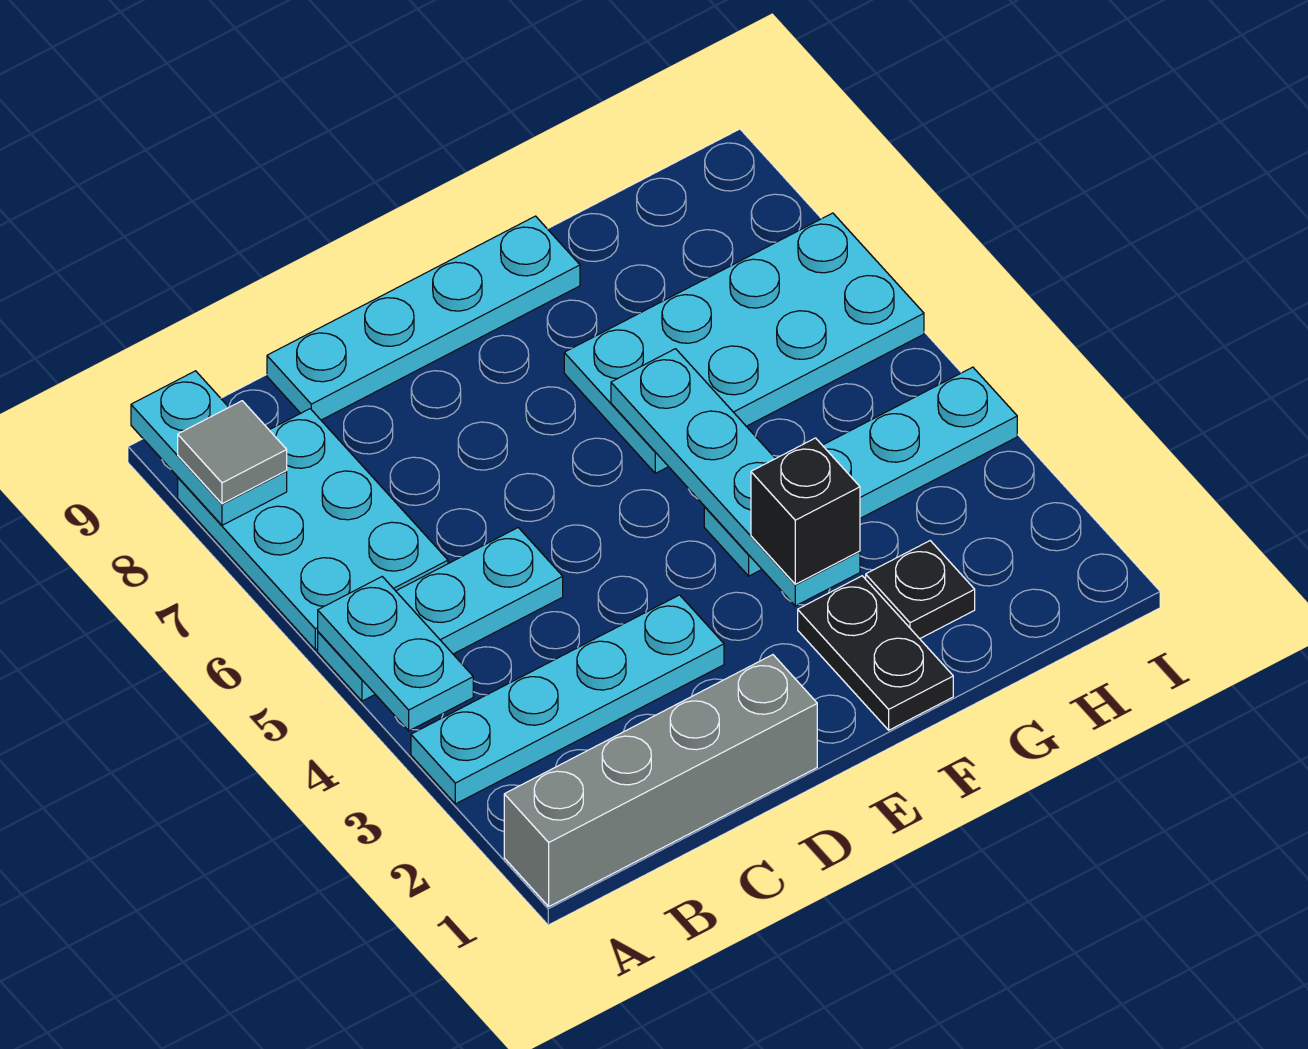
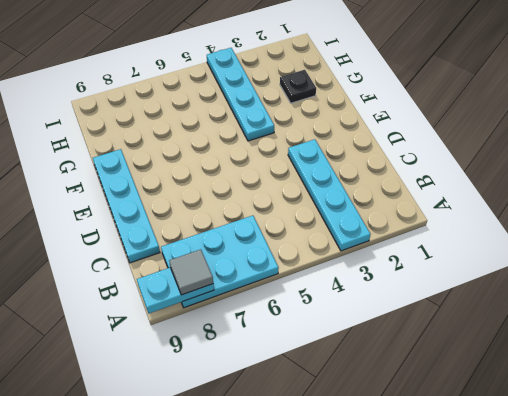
none -> grey 1x4 brick [504,655,817,906]
none -> cyan 1x3 plate [318,528,563,701]
none -> black 1x2 plate [798,576,953,730]

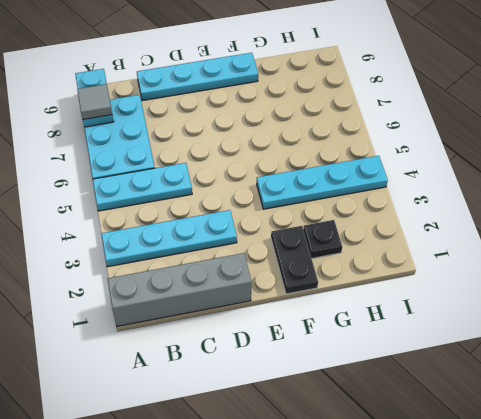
none -> cyan 2x4 plate [564,213,924,473]
none -> cyan 1x2 plate [318,577,473,731]
none -> cyan 1x4 plate [611,349,860,606]

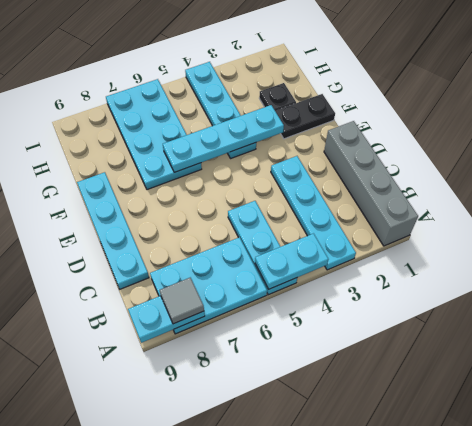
none -> black 1x1 brick [751,438,860,584]

